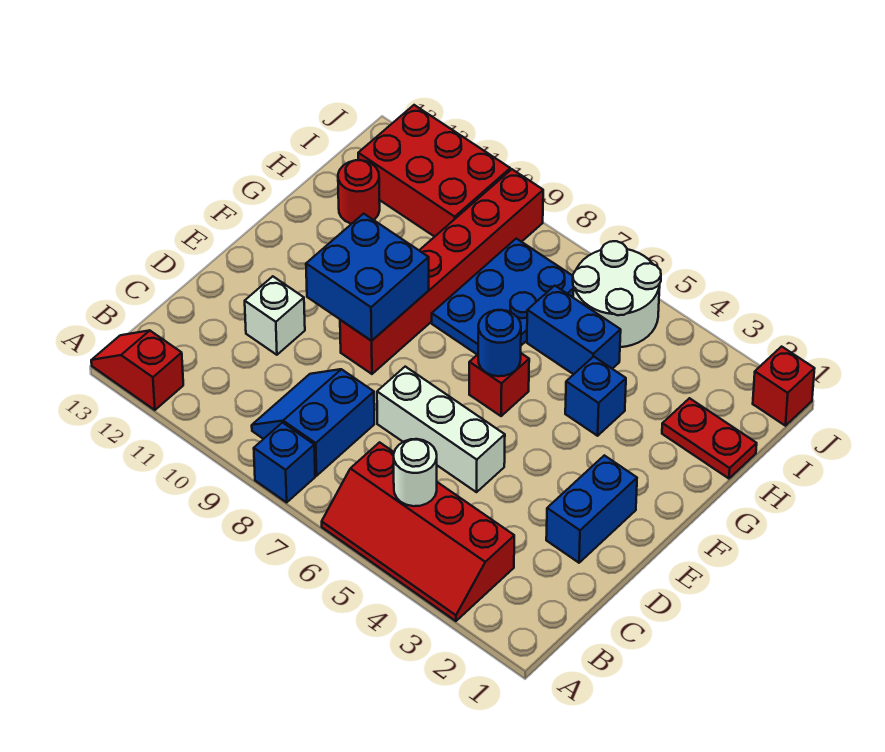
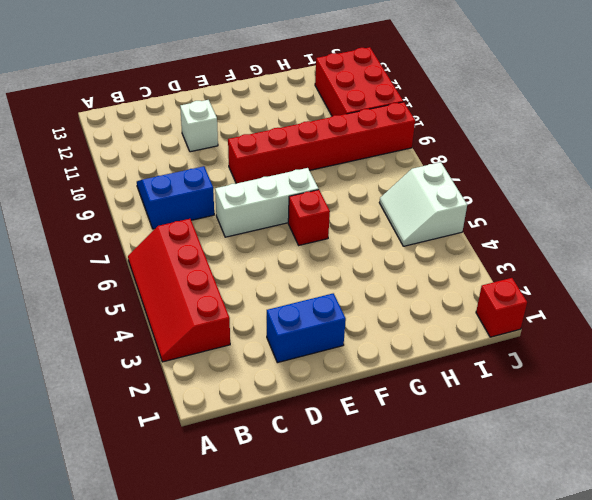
white 1x3 brick [215,168,318,237] -> white 1x3 brick turned to [377,367,505,492]
white 2x2 slope [379,162,467,246] -> white 2x2 round brick [573,241,661,347]
none -> blue 1x1 brick [254,423,315,502]
none -> red 1x2 slope [91,330,183,410]
none -> blue 1x1 brick [565,356,626,436]

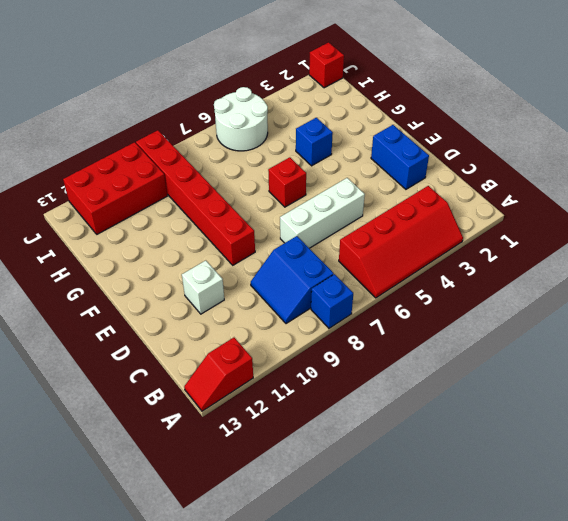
none -> blue 2x3 plate [432,239,574,355]
none -> red 1x2 plate [662,398,757,479]
none -> blue 1x2 brick [527,286,621,374]

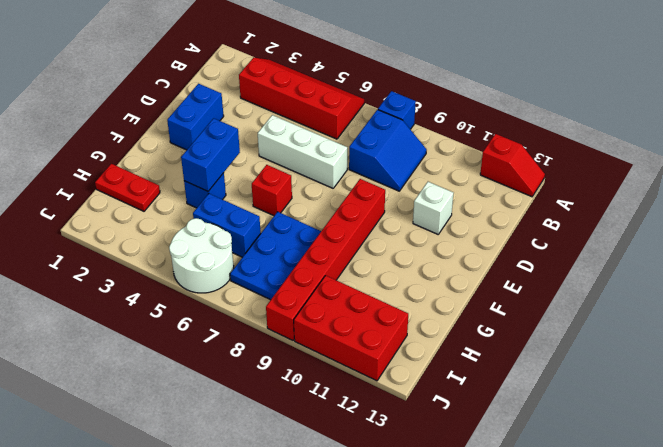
blue 1x2 brick [181,118,240,191] -> none
none -> red 1x1 round brick [338,160,380,224]
none -> red 1x1 brick [753,347,815,426]
none -> white 1x1 round brick [394,439,437,506]

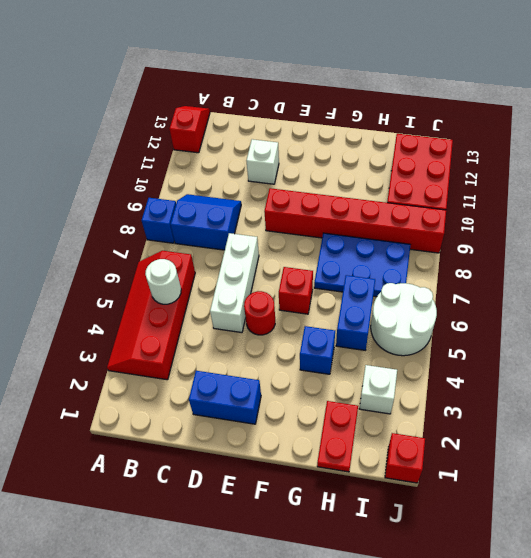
red 1x1 round brick [244,291,275,335] -> red 1x1 round brick moved to [338,160,380,224]
white 1x1 brick [359,365,397,414] -> none
none -> blue 2x2 brick [306,214,429,341]
none -> blue 1x1 round brick [478,310,521,376]

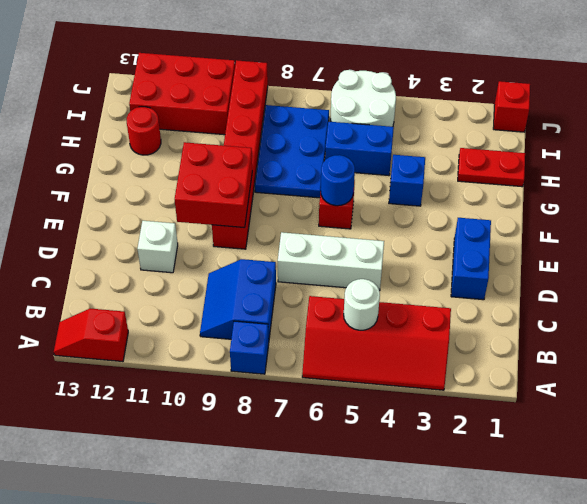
red 2x2 brick [175,142,252,228] -> blue 2x2 brick [306,214,429,341]

